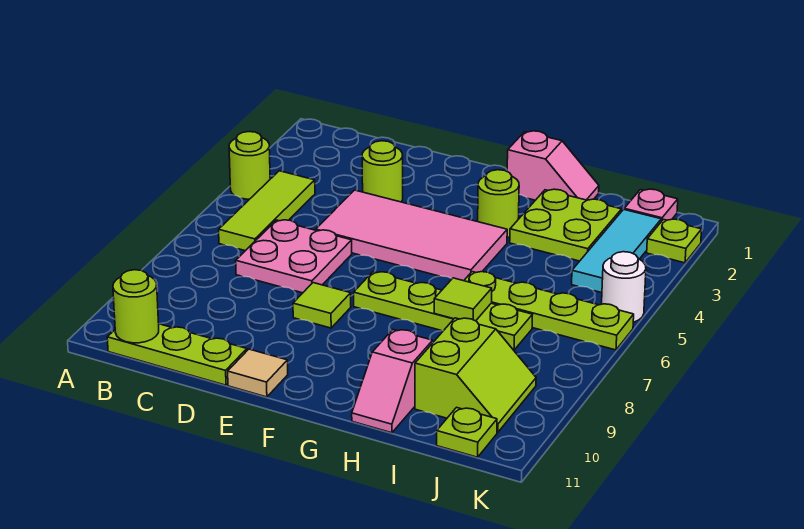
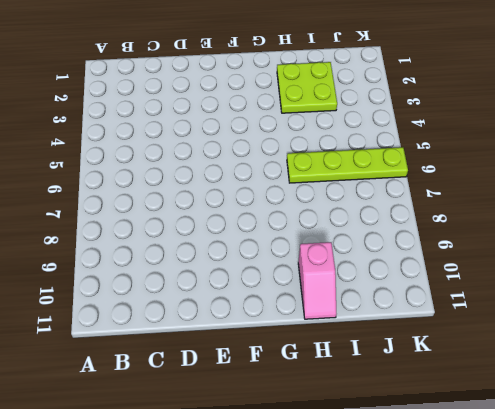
none -> lime 1x1 round brick [229,132,270,199]
none -> lime 1x3 tile [219,171,315,251]
none -> lime 1x3 plate [107,324,247,385]

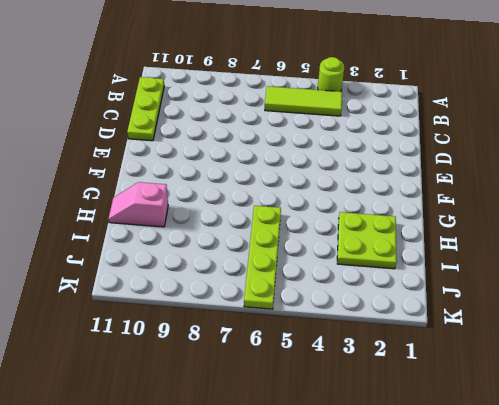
none -> pink 2x2 plate [236,220,352,293]
none -> lime 1x1 round brick [362,141,403,202]
none -> pink 2x4 tile [316,190,507,281]

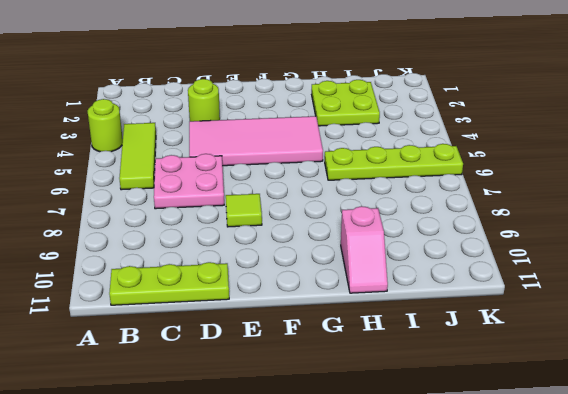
none -> tan 1x1 tile [228,349,288,397]
none -> lime 1x4 plate [354,272,532,350]
none -> pink 1x2 slope [507,131,599,200]

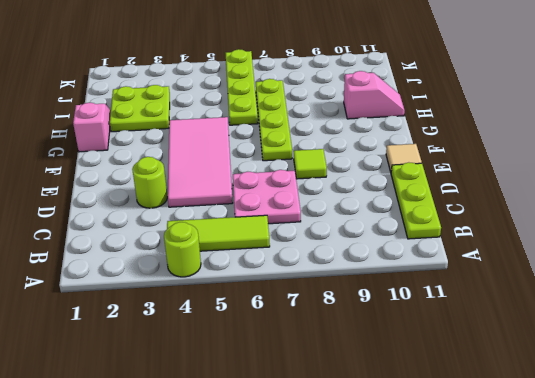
none -> lime 1x1 round brick [478,170,519,238]
none -> lime 2x2 slope [415,318,536,433]
none -> pink 1x1 plate [624,189,678,221]

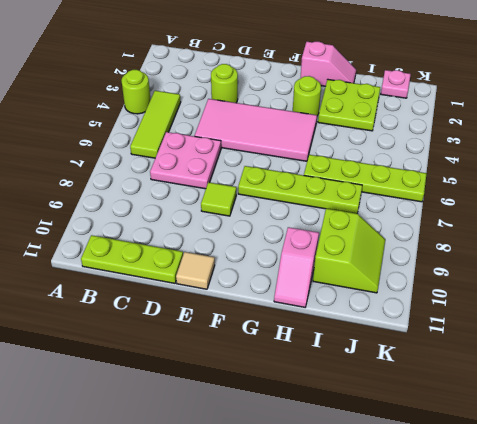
none -> cyan 1x3 tile [572,209,661,293]
none -> lime 1x1 plate [437,407,497,457]
none -> lime 1x1 plate [647,219,702,263]

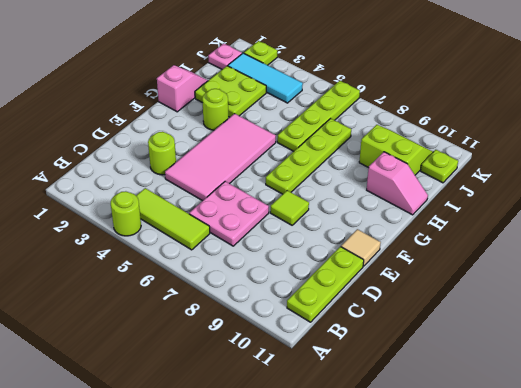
none -> white 1x1 round brick [602,252,646,322]
none -> lime 1x1 round brick [113,270,159,343]
none -> lime 1x1 tile [434,278,492,321]

